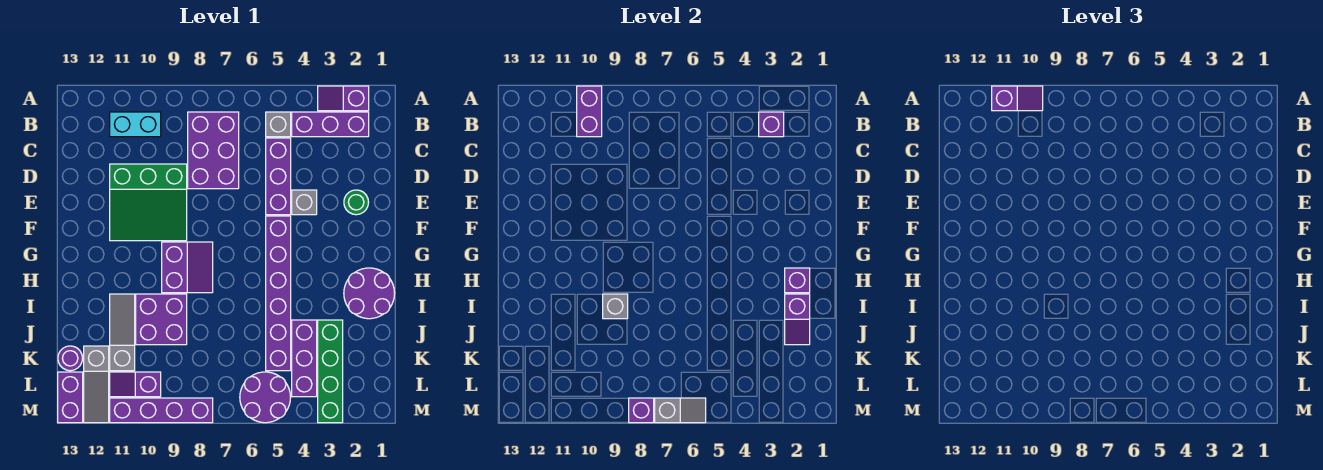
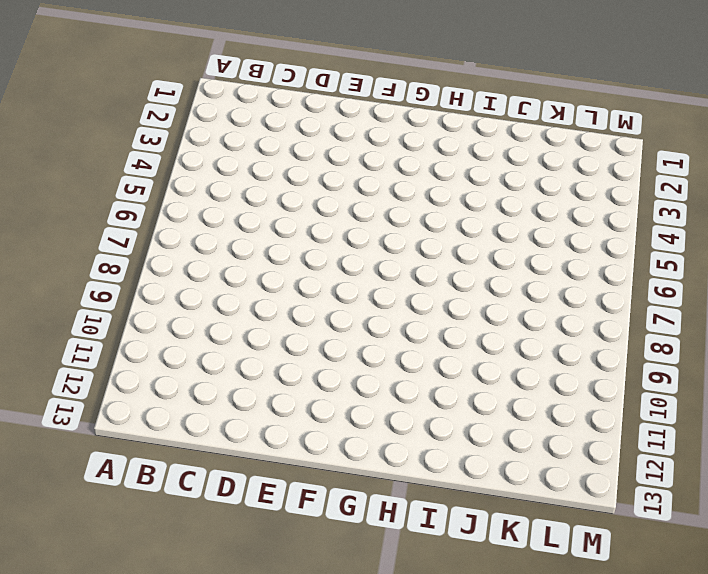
none -> purple 1x2 slope [318,86,369,111]
none -> purple 1x3 brick [292,112,369,137]
none -> grey 1x1 brick [266,112,291,137]
none -> purple 2x3 brick [188,112,239,189]

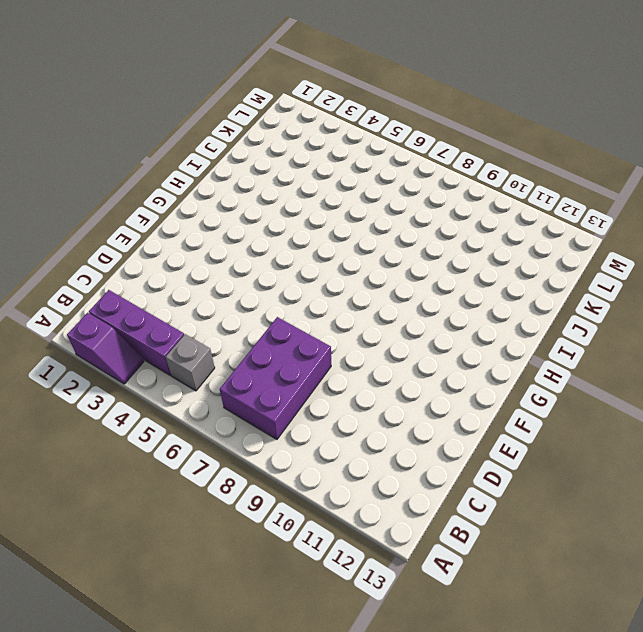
none -> cyan 1x2 brick [110,112,161,137]
none -> purple 1x3 brick [266,138,291,215]
none -> green 3x3 slope [110,164,187,241]
none -> green 1x1 round brick [344,190,369,215]

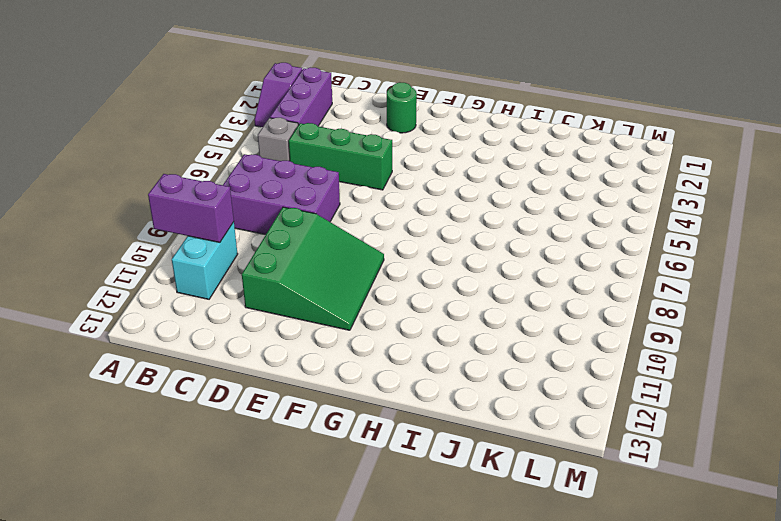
green 1x3 brick [289,123,392,190] -> purple 1x3 brick [266,138,291,215]
none -> grey 1x1 brick [292,190,317,215]
none -> purple 1x6 brick [266,216,291,371]
none -> purple 2x2 slope [162,242,213,293]
none -> purple 2x2 round brick [344,268,395,319]

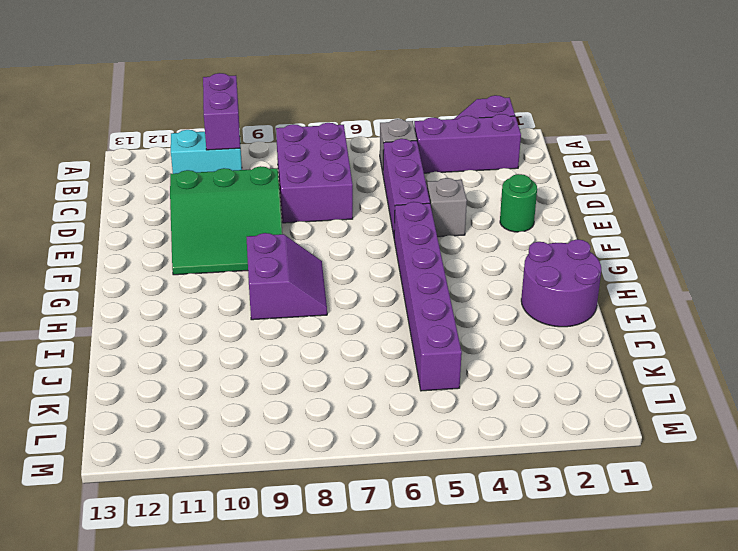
none -> purple 2x2 brick [136,294,187,345]
none -> grey 1x3 slope [110,294,135,371]
none -> green 1x4 brick [318,320,343,423]
none -> purple 1x3 brick [292,320,317,397]

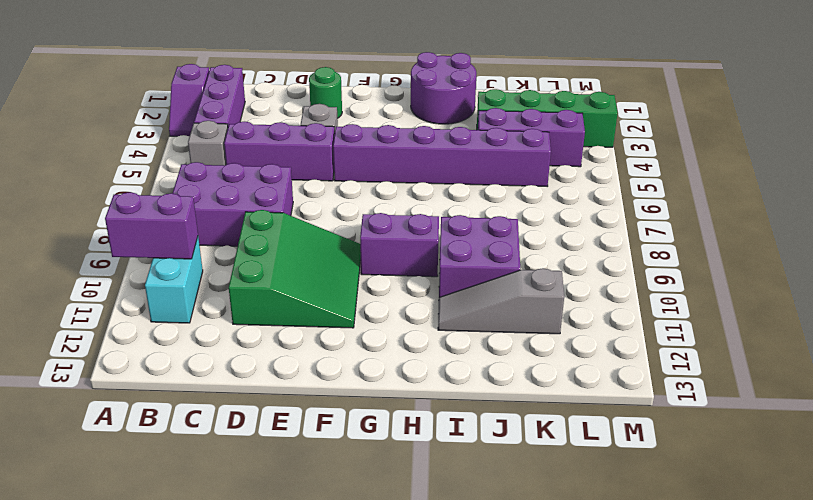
none -> grey 1x3 slope [84,346,109,423]
none -> purple 1x1 round brick [58,346,83,371]
none -> purple 2x2 round brick [240,372,291,423]
none -> purple 1x2 slope [110,372,161,397]

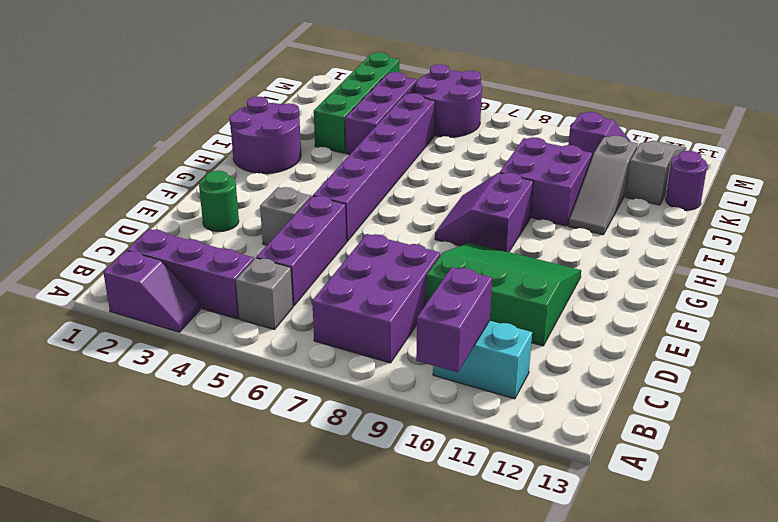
none -> purple 1x2 brick [58,372,83,423]
none -> purple 1x4 brick [110,398,213,423]
none -> purple 1x1 brick [759,112,784,137]
none -> purple 1x1 brick [785,268,810,293]

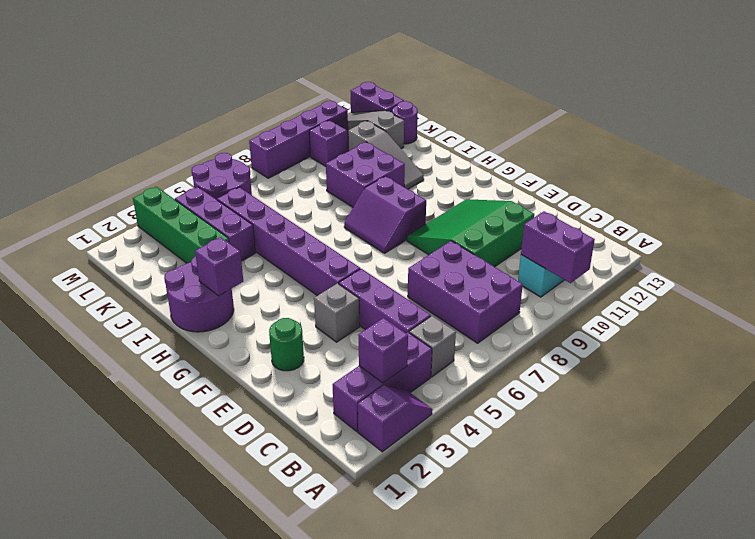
none -> purple 1x2 slope [785,294,810,345]
none -> grey 1x1 brick [603,294,628,319]
none -> grey 1x2 slope [655,398,706,423]
none -> purple 1x1 brick [629,398,654,423]

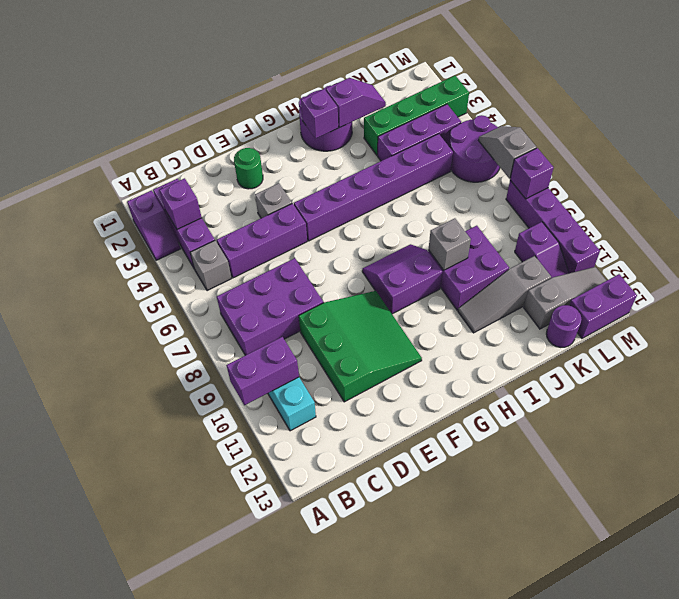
none -> purple 1x2 slope [992,86,1043,111]

